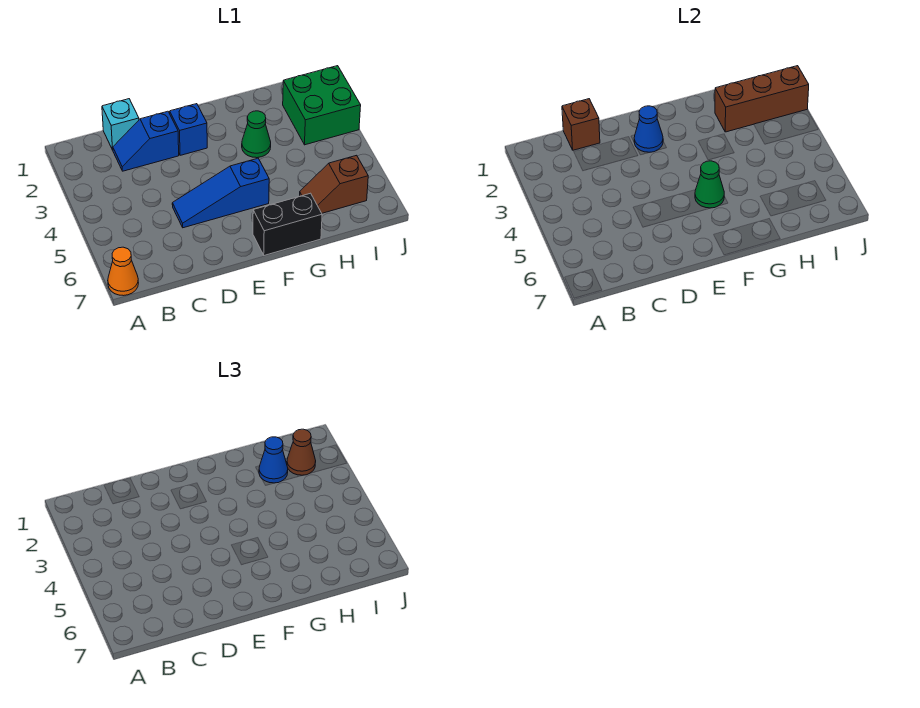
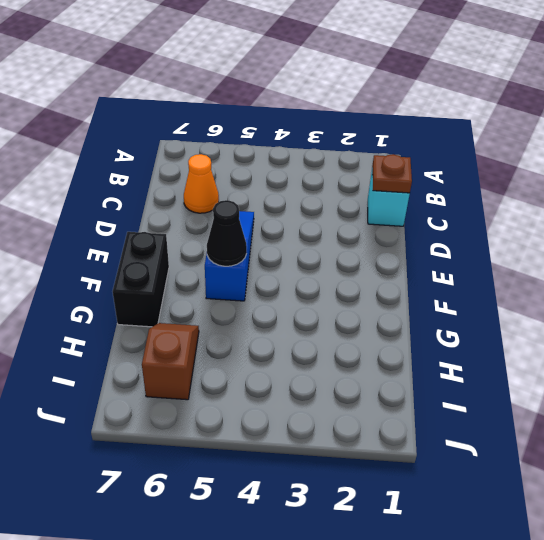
brown 1x1 plate [372,154,412,193] -> brown 1x1 brick [562,99,600,150]
orange 1x1 cone [184,154,219,213] -> orange 1x1 cone moved to [108,247,138,296]
black 1x1 cone [207,200,247,266] -> green 1x1 cone [695,161,724,208]
none -> blue 1x2 slope [113,111,179,171]
none -> blue 1x1 brick [170,104,207,155]
none -> green 1x1 cone [242,111,271,158]

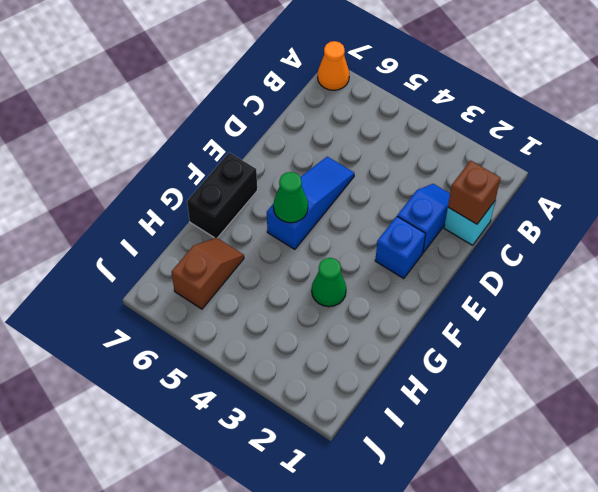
none -> green 2x2 brick [283,66,361,145]
none -> blue 1x1 cone [634,106,663,152]
none -> brown 1x3 brick [715,66,809,132]

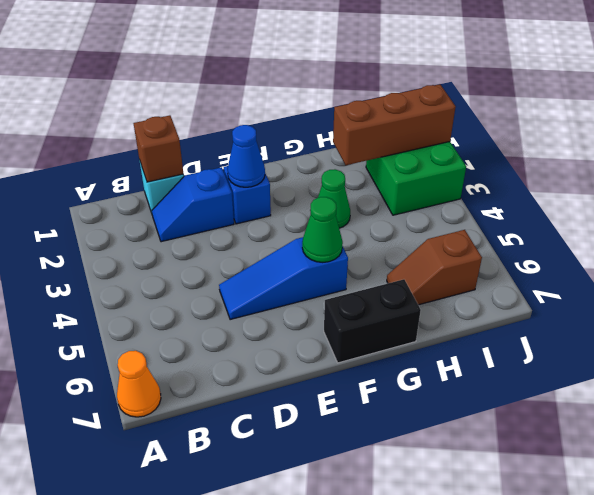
none -> blue 1x1 cone [259,437,288,483]
none -> brown 1x1 cone [287,429,316,475]

